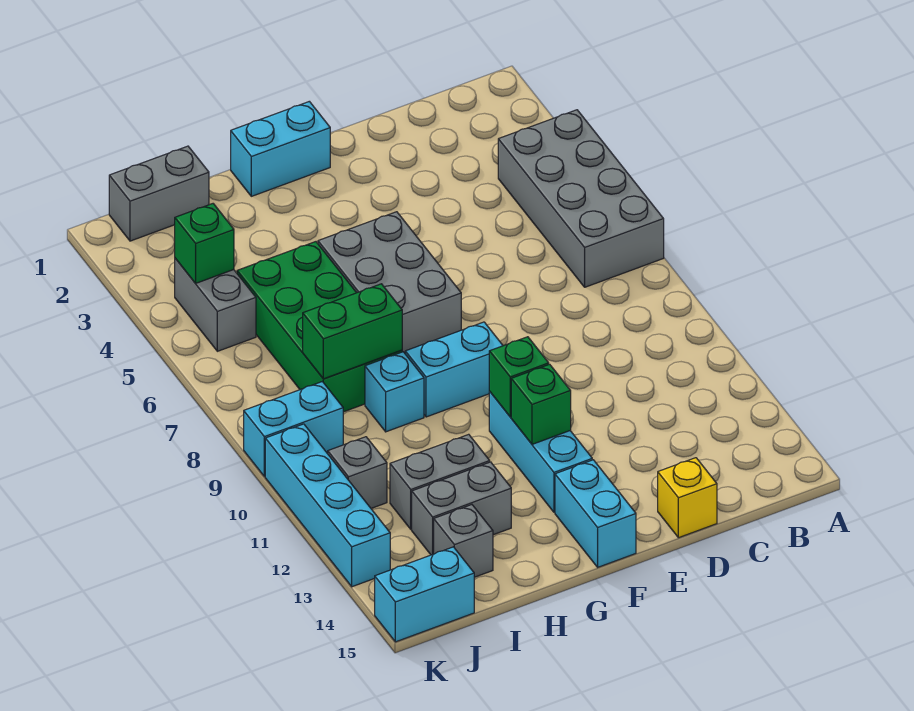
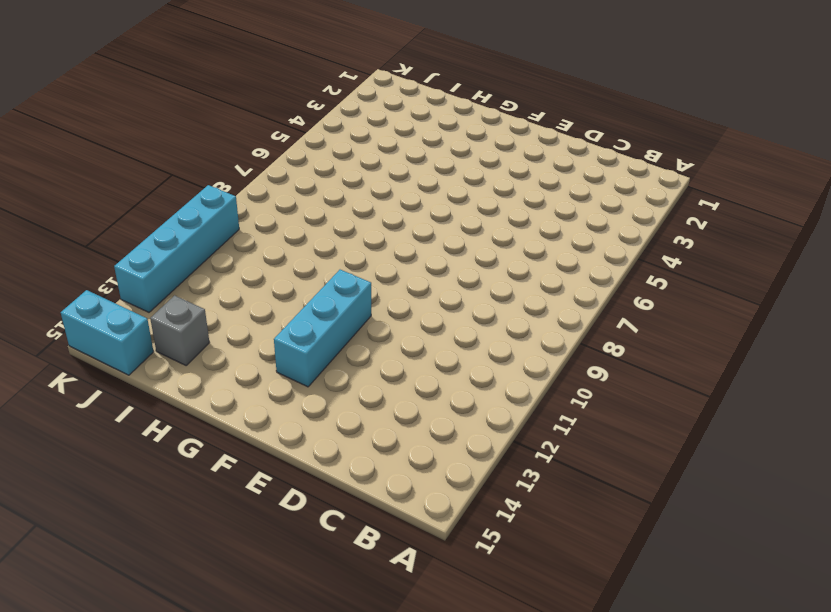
none -> grey 2x4 brick [498,110,664,287]
none -> yellow 1x1 brick [658,458,717,538]
none -> cyan 1x2 brick [231,101,330,196]

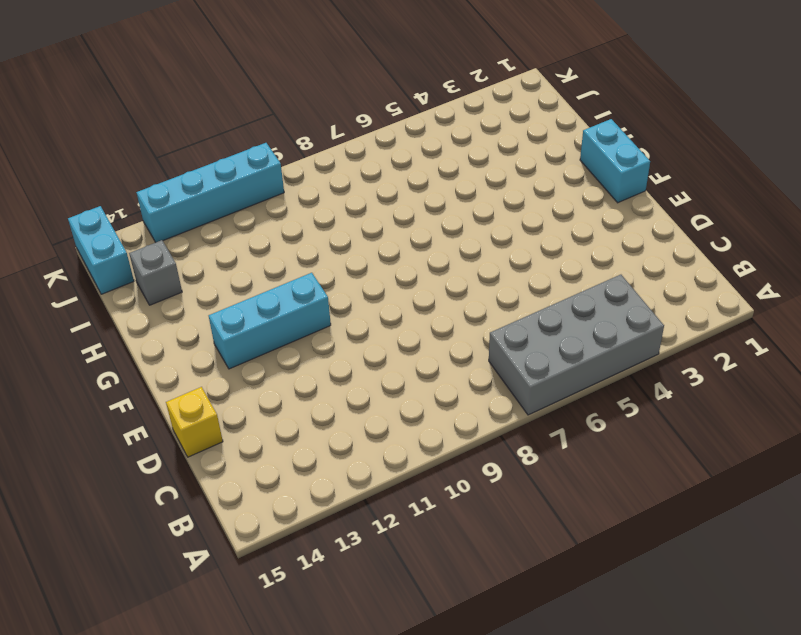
none -> grey 2x3 brick [318,212,461,353]
none -> cyan 1x2 brick [405,322,503,417]
none -> cyan 1x2 brick [555,460,636,567]

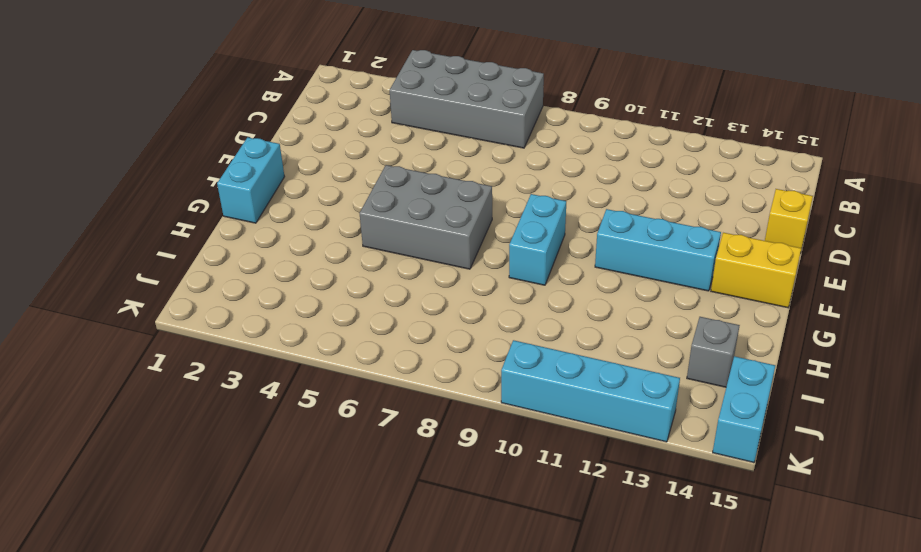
yellow 1x2 brick [711,233,801,308] -> cyan 1x2 brick [555,460,636,567]
none -> green 2x4 brick [237,242,402,412]
none -> cyan 1x1 brick [365,352,424,432]
none -> grey 1x2 brick [390,434,490,529]

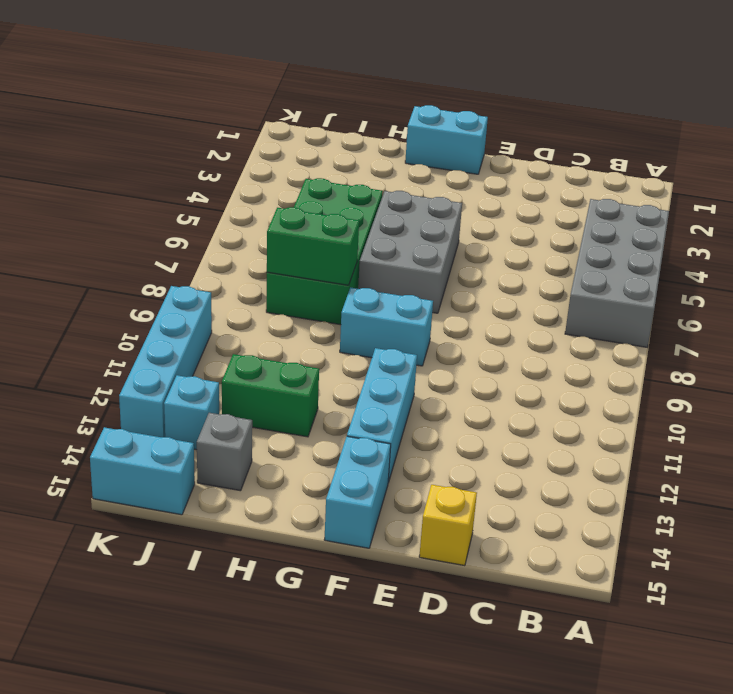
green 1x2 brick [222,354,319,437] -> grey 1x2 brick [390,434,490,529]
cyan 1x1 brick [164,375,219,450] -> cyan 1x1 brick moved to [365,352,424,432]
none -> grey 1x2 brick [412,462,511,555]
none -> grey 1x2 brick [109,146,209,241]
none -> grey 1x2 brick [175,258,256,351]

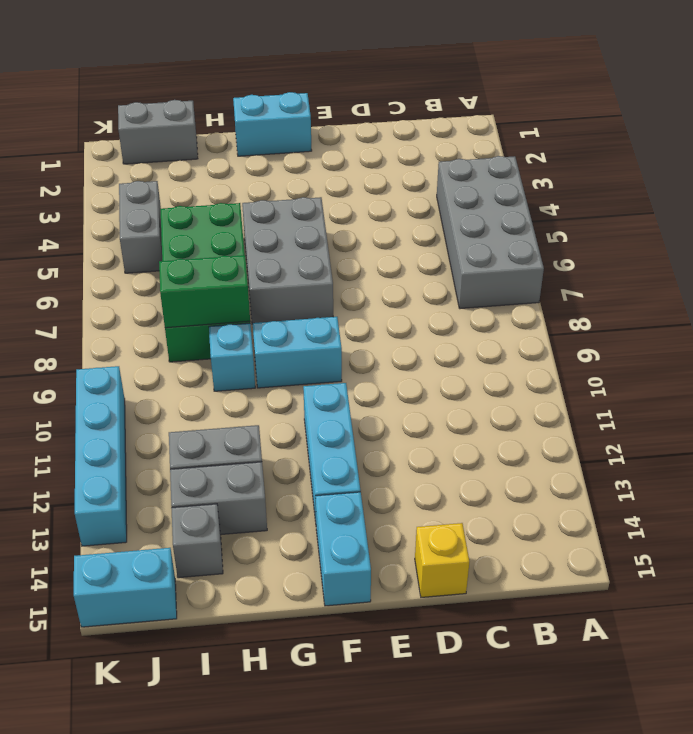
none -> cyan 1x2 brick [244,382,343,476]
none -> grey 1x1 brick [327,437,387,508]
none -> green 1x1 brick [489,337,549,417]

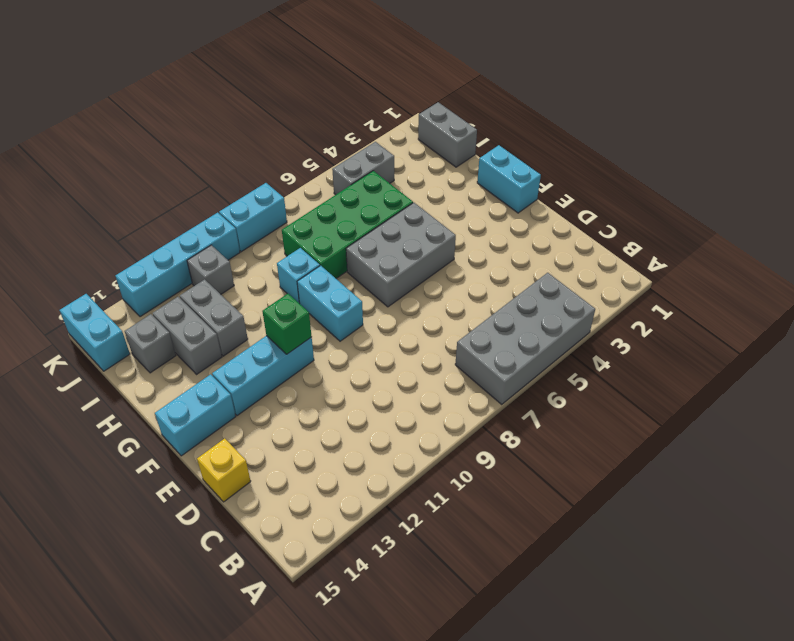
cyan 1x2 brick [219,183,287,252] -> cyan 1x2 brick turned to [244,382,343,476]
none -> green 1x1 brick [511,364,571,444]
none -> green 1x2 brick [303,284,402,379]
none -> green 1x1 brick [175,204,234,283]

